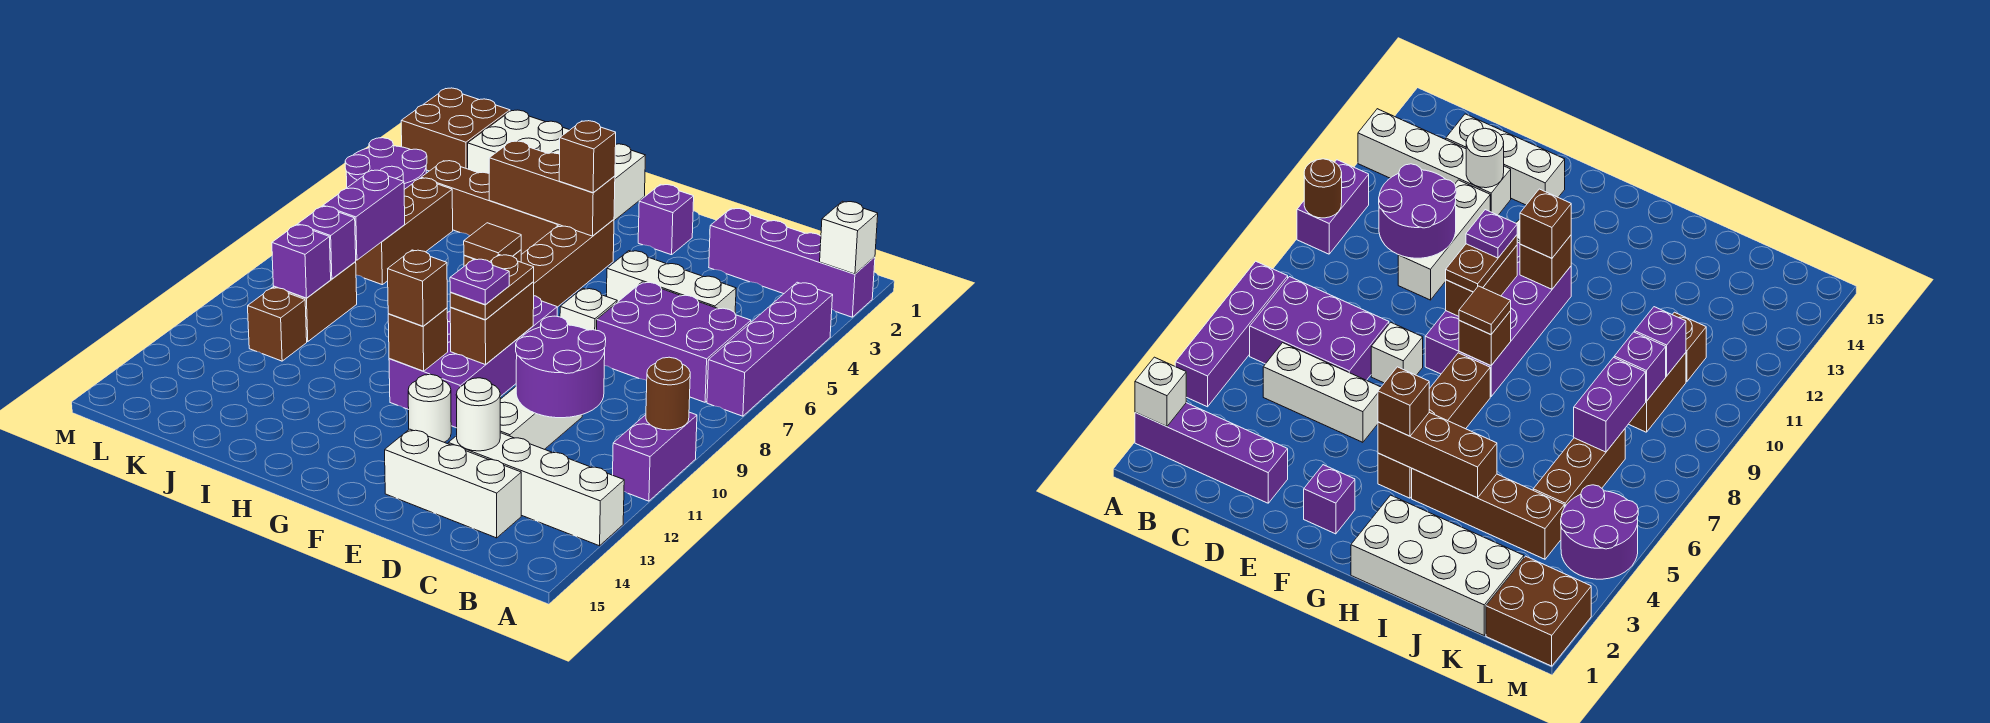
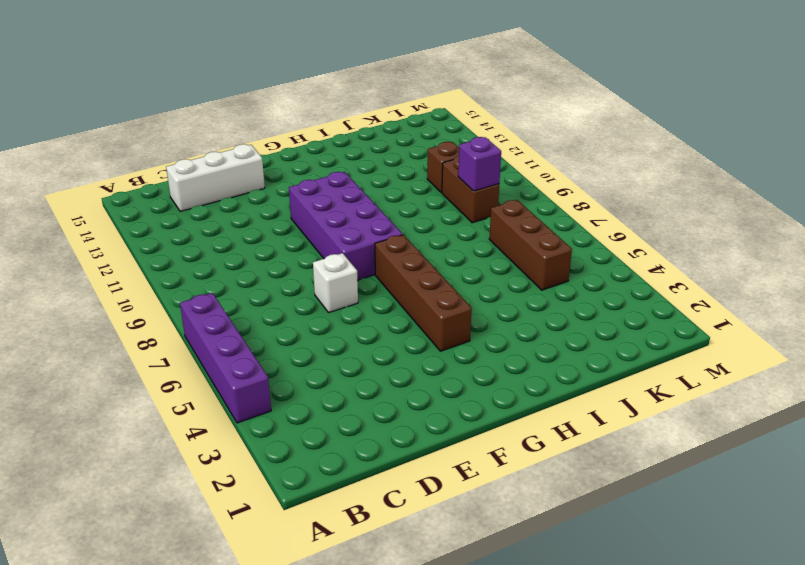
none -> purple 1x4 brick [709,208,875,317]
none -> purple 1x2 brick [613,412,697,501]
none -> white 1x4 brick [448,433,624,546]
none -> purple 2x3 brick [597,282,751,402]

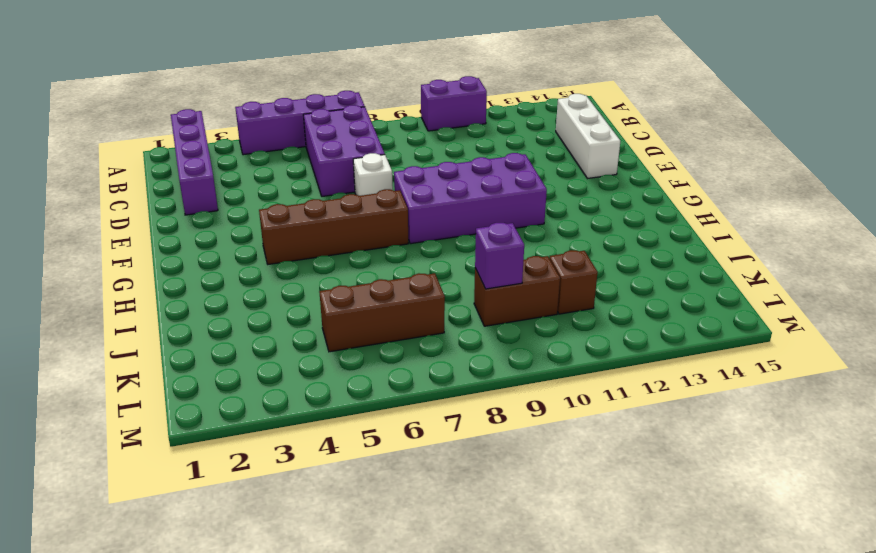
none -> white 1x4 brick [448,433,624,546]
none -> white 1x3 brick [607,251,736,313]
none -> white 1x3 brick [500,387,582,449]
none -> purple 1x1 brick [638,185,694,255]

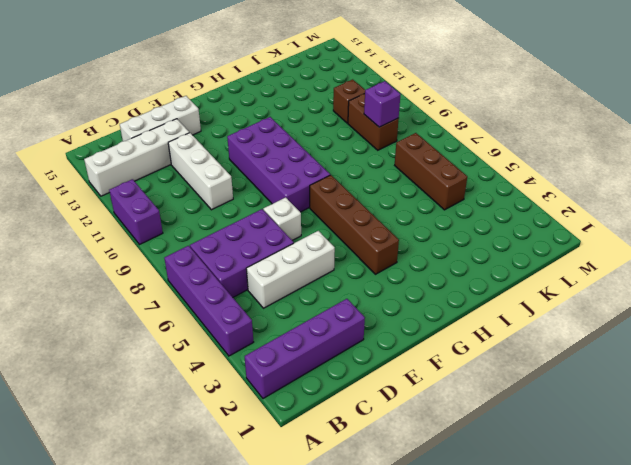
none -> purple 1x1 brick [638,185,694,255]
none -> white 1x1 round brick [408,374,451,442]
none -> white 2x4 brick [468,110,645,221]
none -> brown 1x4 brick [421,161,559,254]

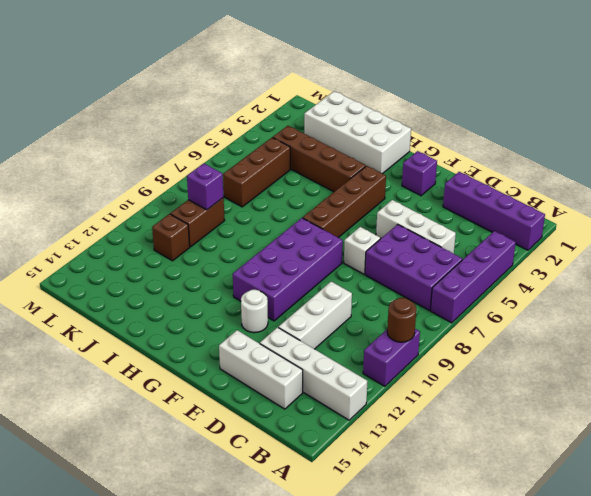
none -> brown 2x2 brick [401,88,510,171]
none -> purple 2x2 round brick [345,138,427,190]
none -> white 1x1 brick [820,201,878,274]
none -> purple 2x2 round brick [516,316,606,418]

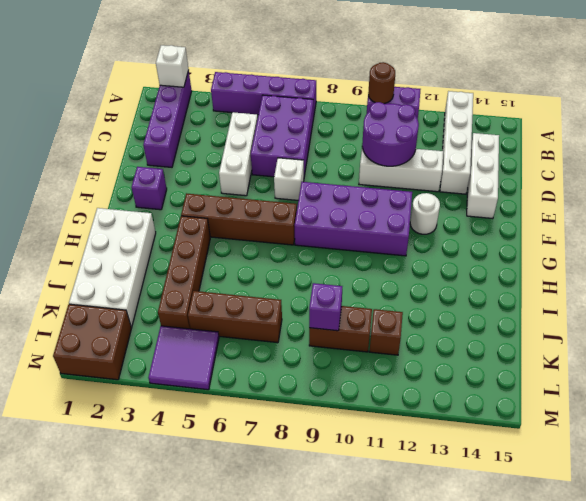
purple 2x2 tile [148,326,219,390] -> purple 2x2 round brick [345,138,427,190]
none -> white 1x1 round brick [456,378,500,451]
none -> brown 1x2 brick [450,282,534,365]
none -> brown 1x3 brick [489,141,615,236]
none -> brown 1x1 brick [1459,311,1511,366]

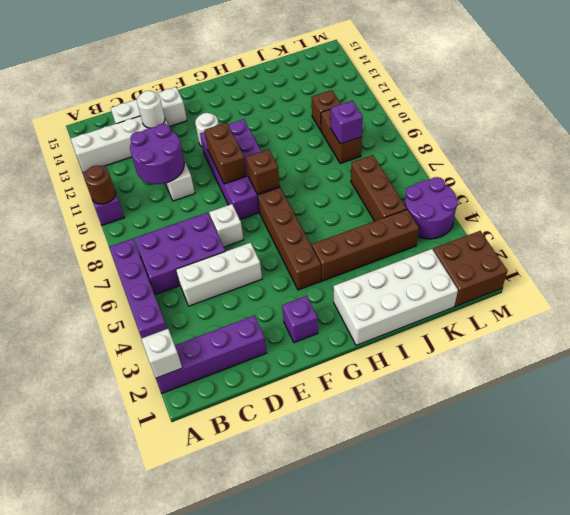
none -> brown 1x3 brick [489,141,615,236]
none -> brown 1x1 brick [388,308,448,371]
none -> purple 1x2 brick [323,170,405,260]
none -> purple 1x1 brick [272,225,331,298]

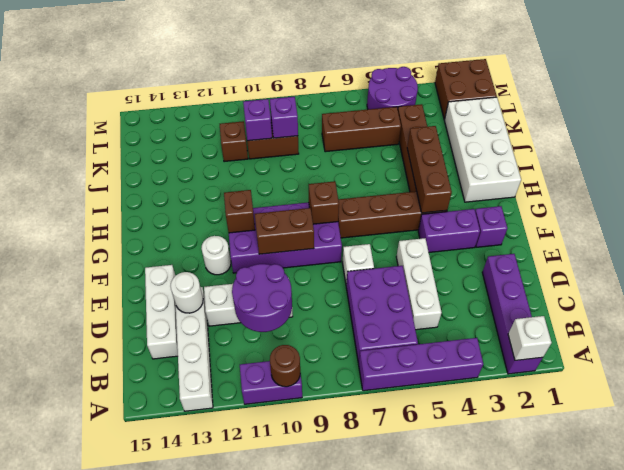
purple 1x2 brick [418,209,480,252] -> purple 1x2 brick moved to [323,170,405,260]
none -> brown 1x2 plate [450,255,534,320]
none -> brown 1x1 brick [559,121,616,193]
none -> brown 1x1 tile [464,223,521,262]
none -> brown 1x1 brick [388,250,447,326]

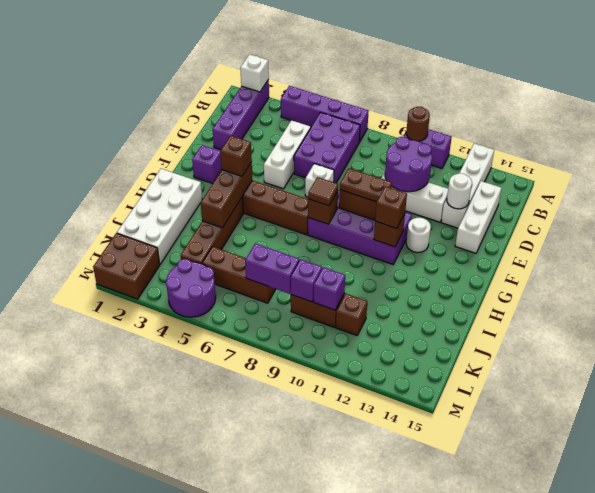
none -> purple 1x1 plate [450,259,509,304]

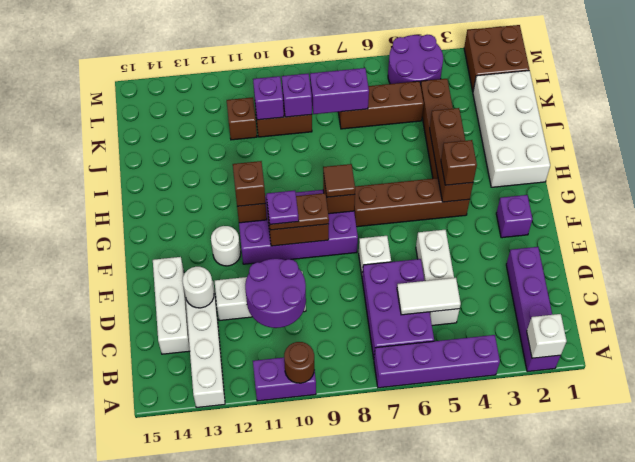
white 1x2 tile [397,278,461,315] -> none

